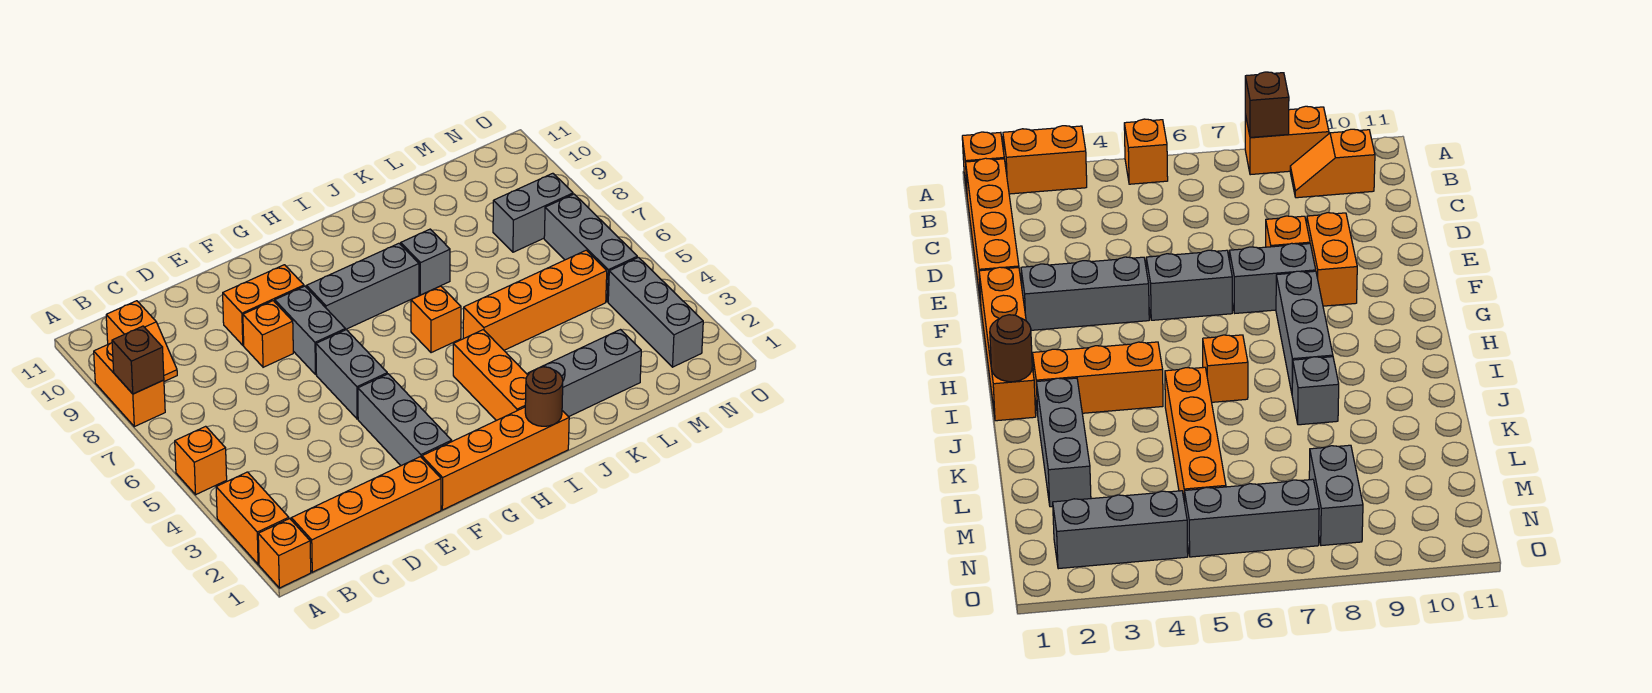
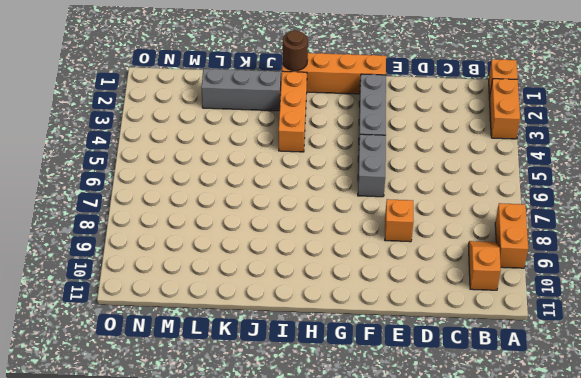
none -> orange 1x1 brick [175,426,227,495]
none -> orange 1x4 brick [291,457,441,572]
none -> orange 1x2 brick [223,265,304,345]

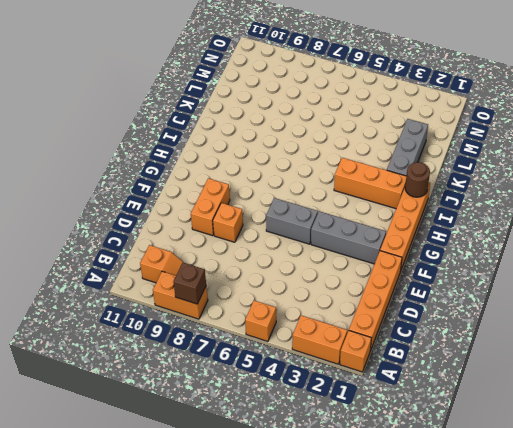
none -> grey 1x2 brick [275,286,345,374]
none -> grey 1x3 brick [306,243,419,330]
none -> orange 1x1 brick [411,286,461,353]

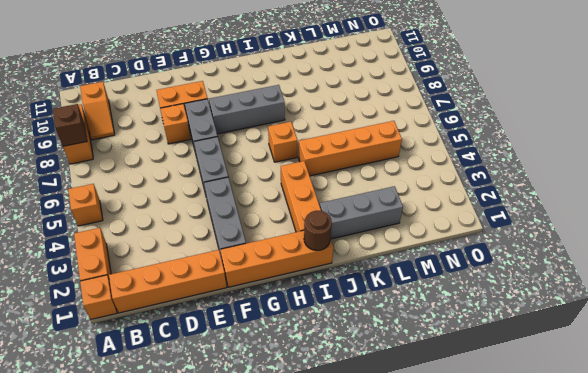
none -> grey 1x1 brick [401,229,450,295]
none -> grey 1x2 brick [493,173,573,252]
none -> grey 1x3 brick [608,257,703,367]

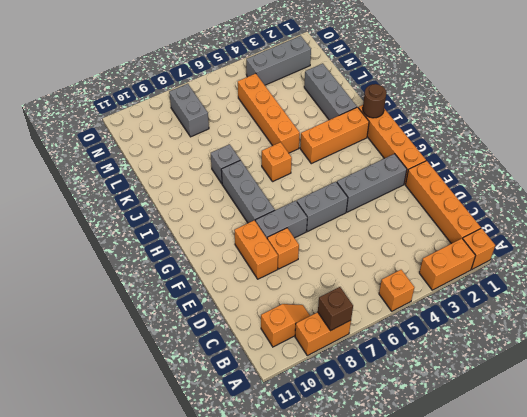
none -> grey 1x3 brick [544,194,637,302]

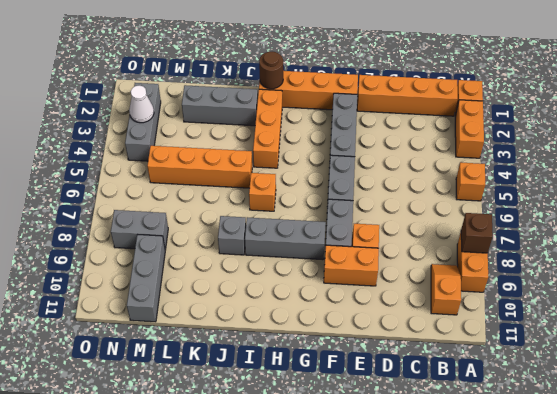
grey 1x3 brick [127,235,165,322] -> grey 1x3 brick moved to [544,194,637,302]
white 1x1 cone [129,85,154,123] -> none

